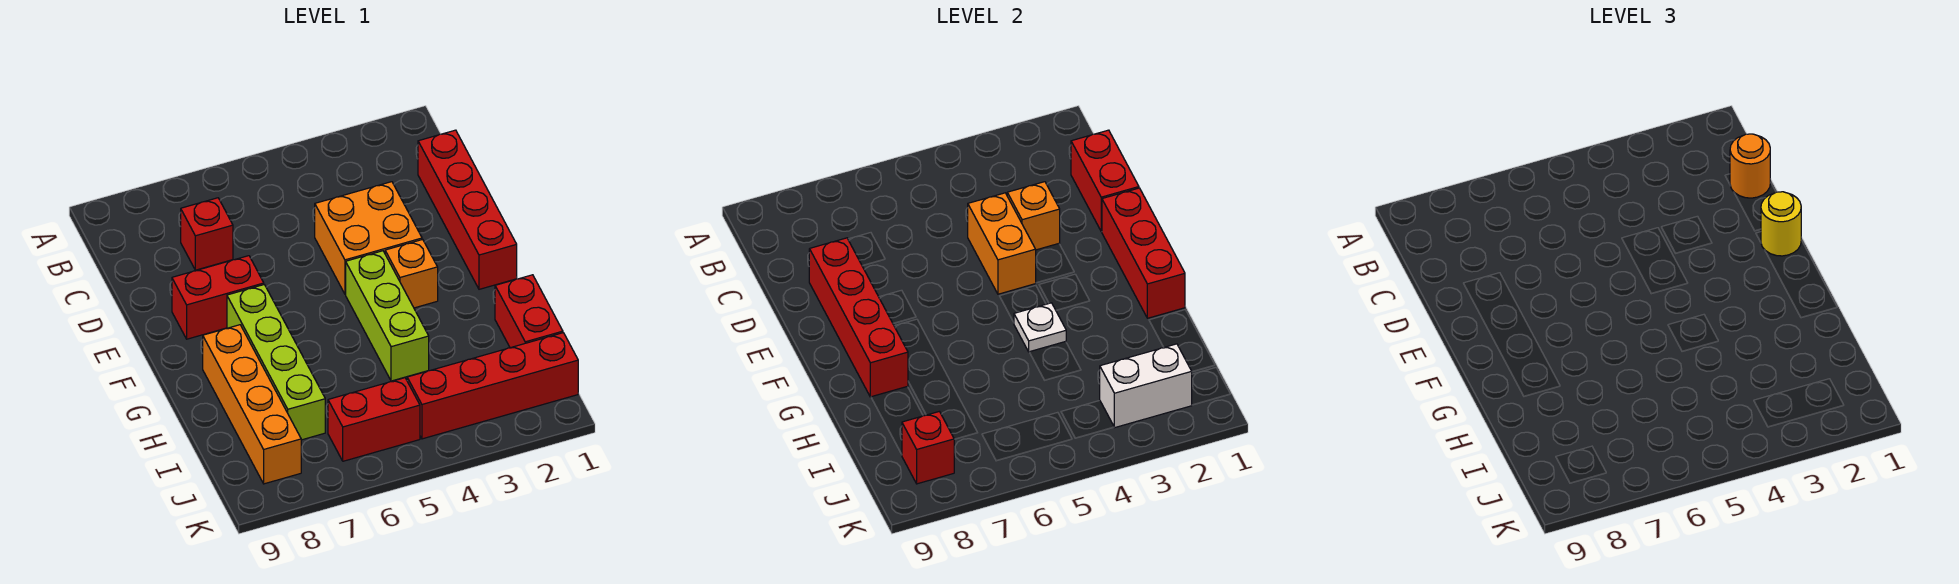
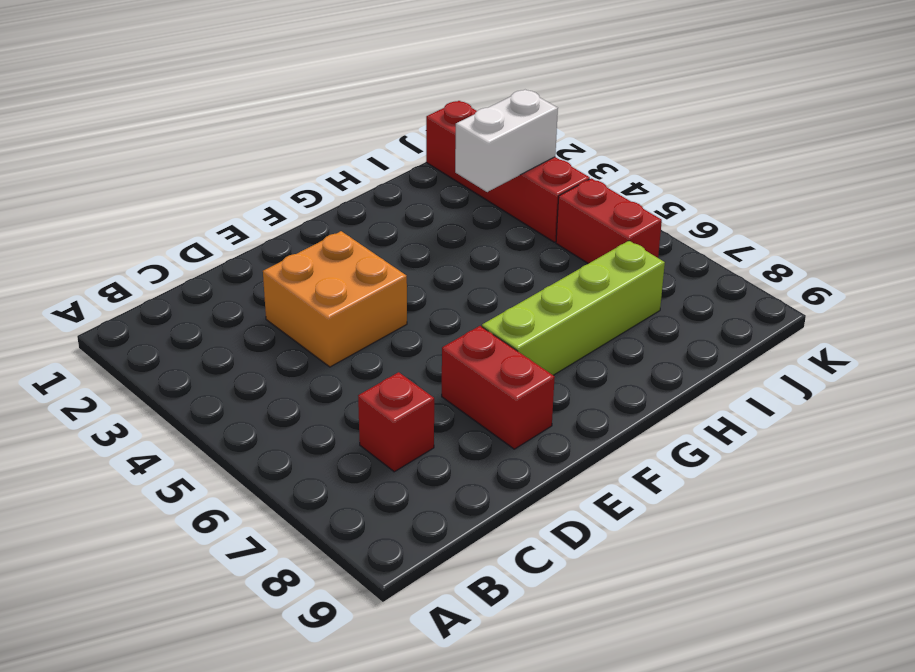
white 1x2 brick [455,90,558,192] -> white 1x2 brick turned to [1100,344,1192,428]
none -> red 1x4 brick [418,130,517,289]
none -> orange 1x1 brick [385,239,438,308]
none -> lime 1x3 brick [346,251,429,381]

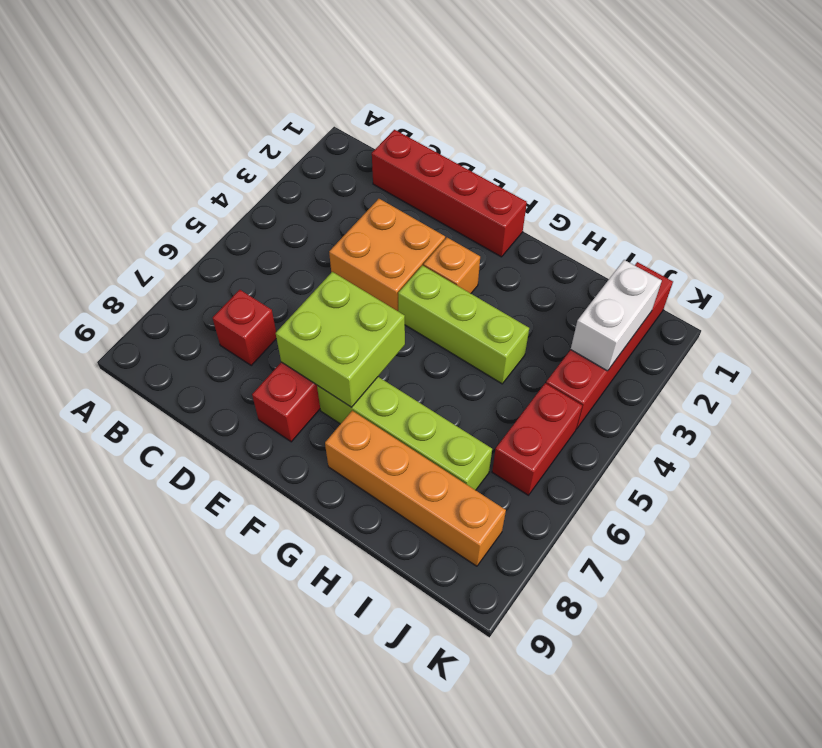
lime 2x2 brick [276,272,405,407] -> none
none -> red 1x2 brick [495,275,563,348]
none -> red 1x2 brick [1071,130,1139,232]
none -> orange 1x1 brick [1007,182,1060,250]

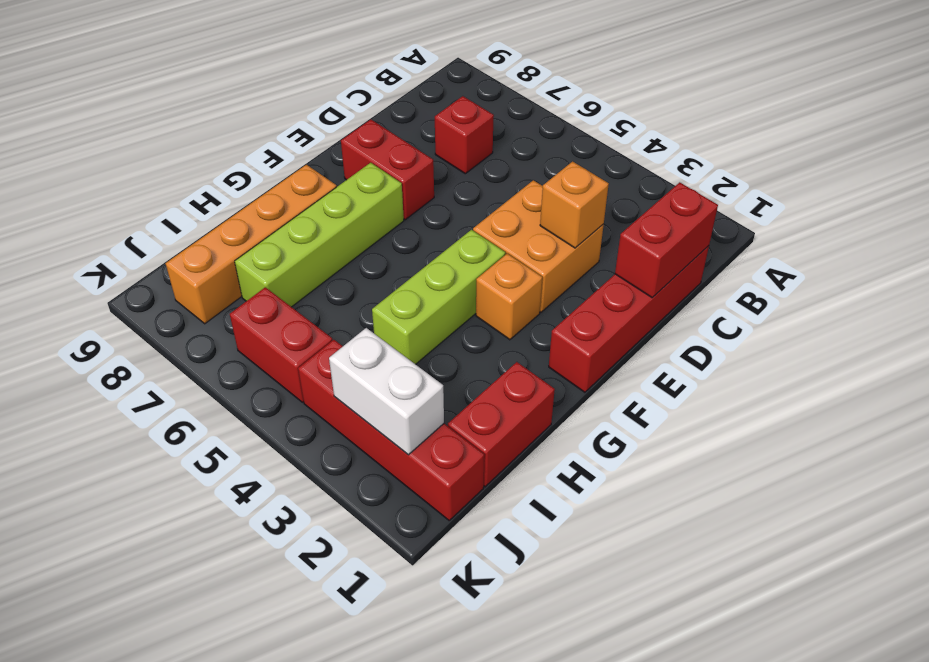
none -> orange 1x2 brick [968,193,1036,294]
none -> red 1x4 brick [809,238,908,397]
none -> red 1x3 brick [1102,188,1185,318]

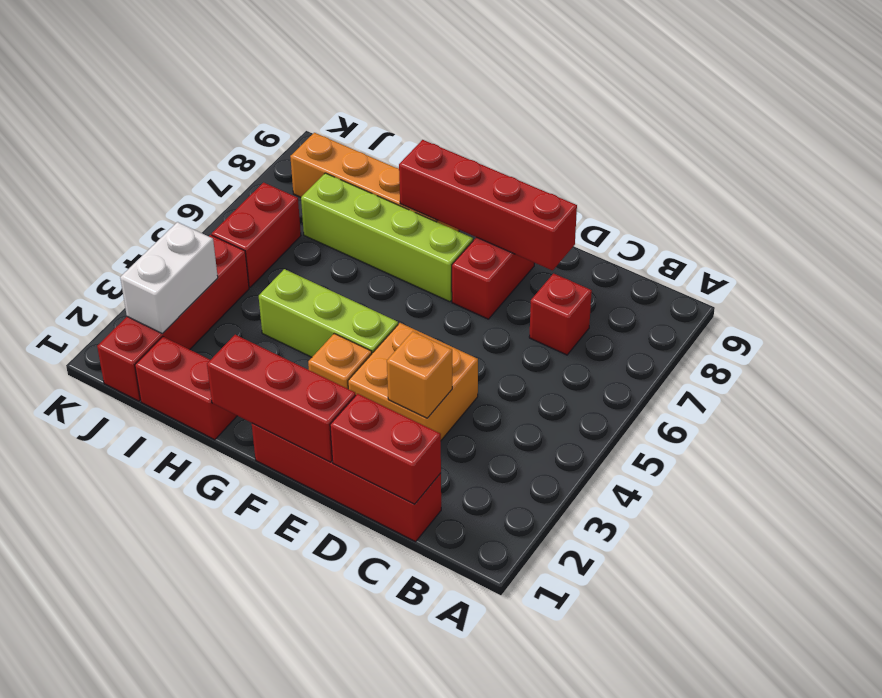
none -> orange 1x2 brick [968,193,1036,294]
none -> white 1x1 plate [1014,303,1066,352]
none -> red 1x1 brick [902,412,954,484]

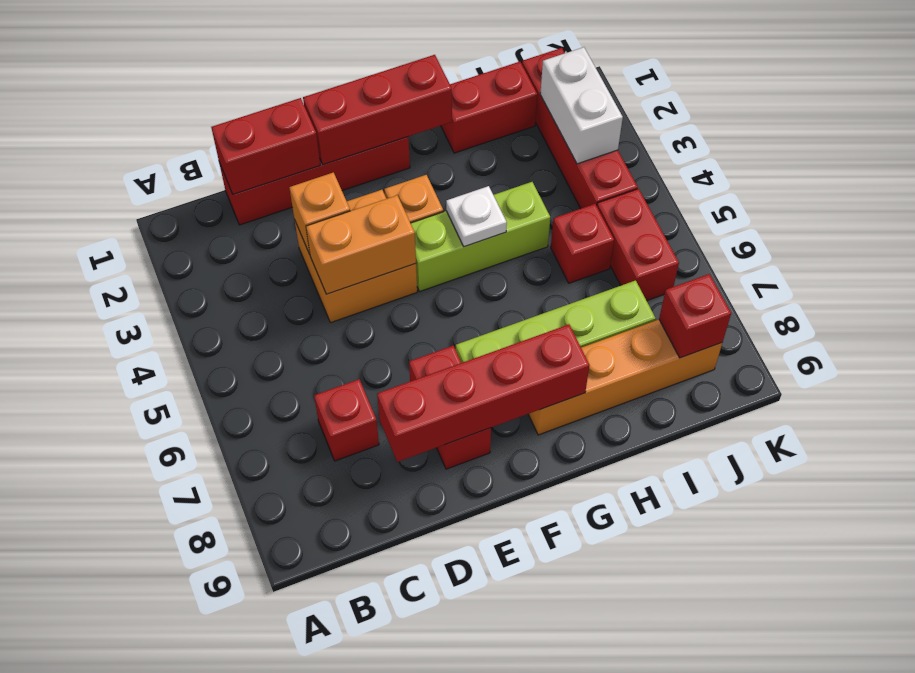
red 1x1 brick [551,204,614,283] -> none
none -> orange 1x1 round brick [1730,134,1770,198]
none -> yellow 1x1 round brick [1761,192,1801,256]

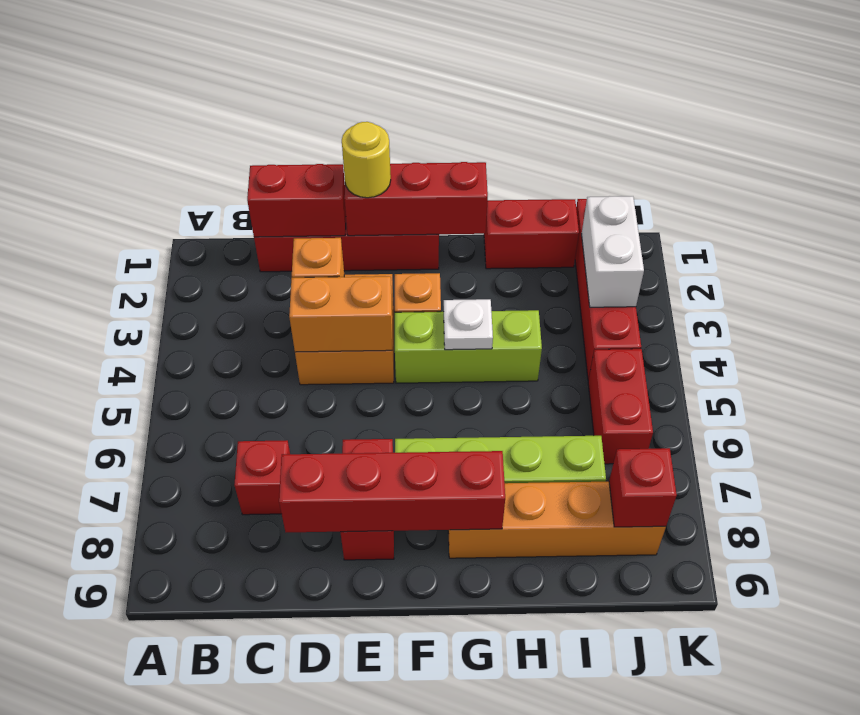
none -> orange 1x1 round brick [1730,134,1770,198]

